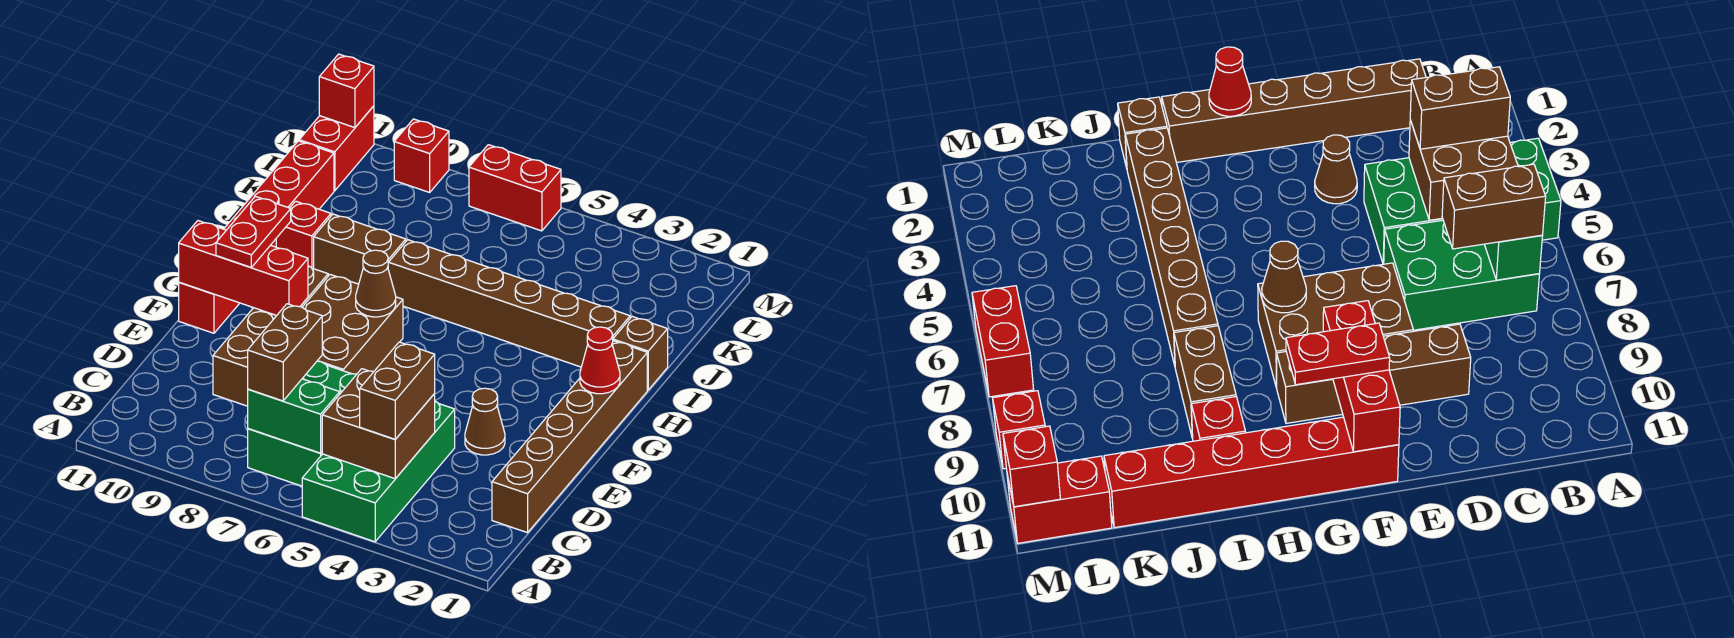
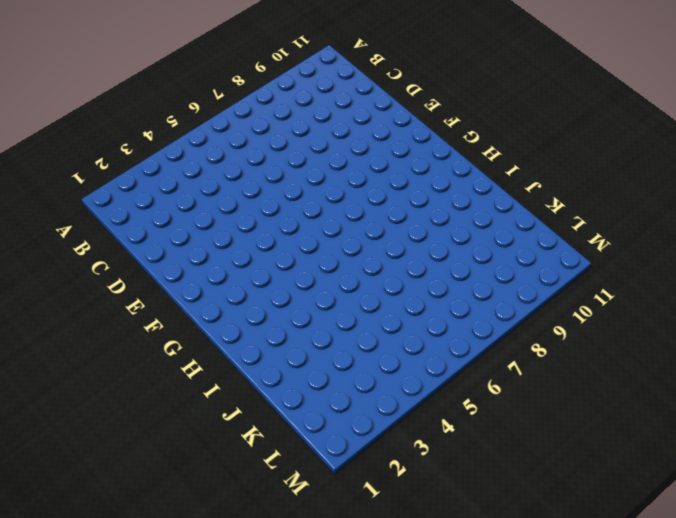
none -> green 2x4 brick [302,401,455,542]
none -> green 2x3 brick [248,361,357,486]
none -> brown 1x6 brick [492,341,647,533]

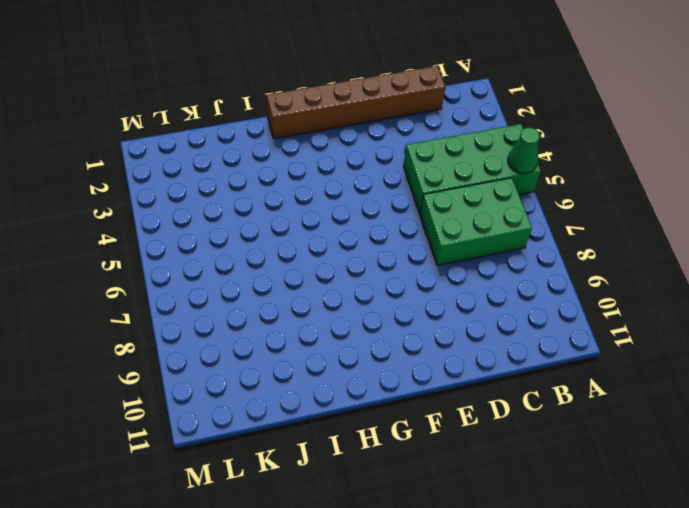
green 1x1 cone [508,128,540,174] -> none
none -> brown 1x4 brick [213,266,328,406]
none -> brown 1x1 cone [465,388,505,455]
none -> brown 2x3 brick [302,275,403,374]

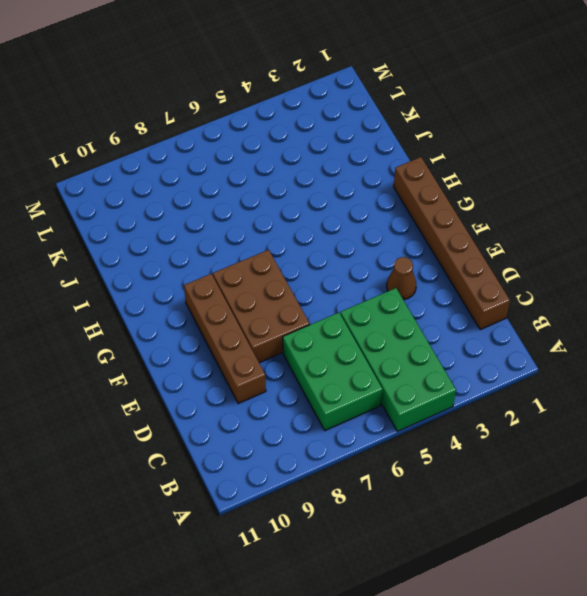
none -> red 1x6 brick [179,141,334,333]
none -> brown 1x1 brick [613,317,668,390]
none -> brown 1x6 brick [388,240,630,367]

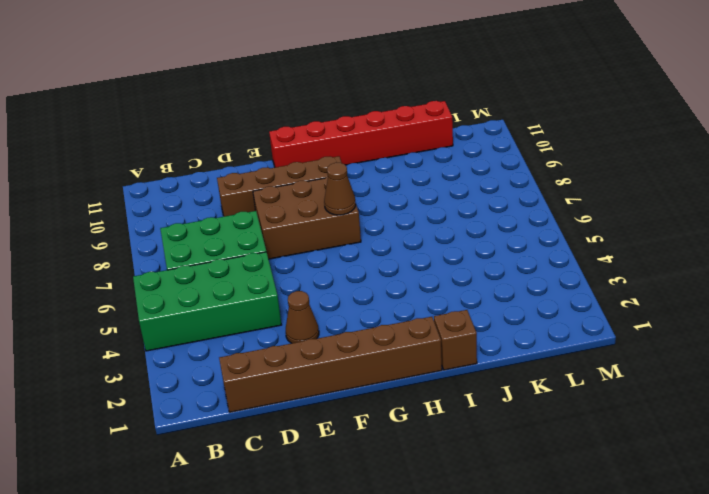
none -> brown 1x6 brick [388,240,630,367]
none -> brown 1x2 brick [314,214,406,284]
none -> red 1x1 brick [276,201,331,269]

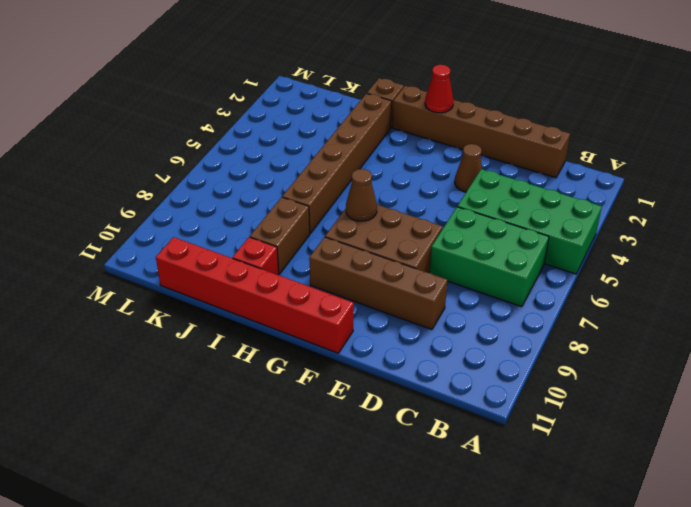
none -> red 1x2 brick [299,106,374,191]
none -> red 1x2 brick [469,145,561,231]
none -> red 1x1 brick [394,119,449,192]

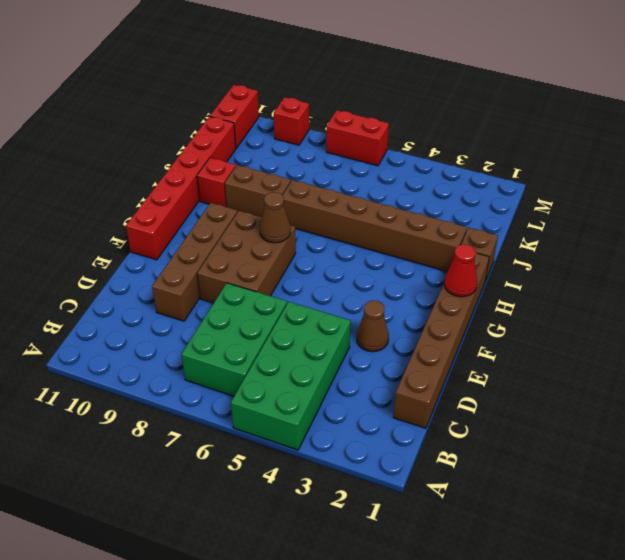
none -> brown 2x2 brick [322,369,435,479]
none -> green 1x2 brick [248,379,340,453]
none -> red 1x3 brick [179,221,308,316]

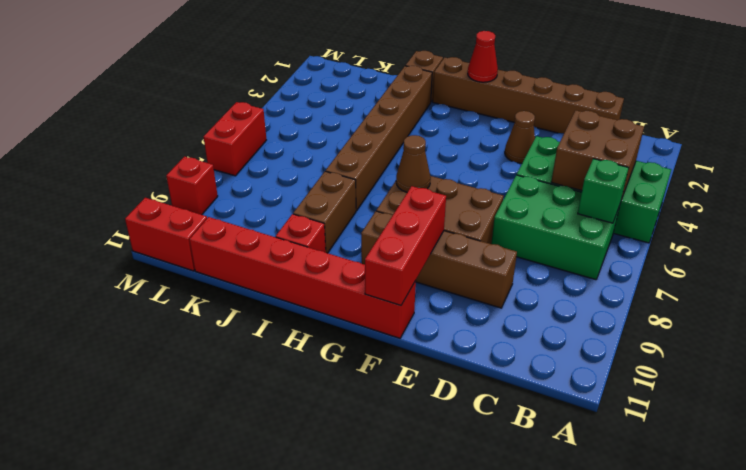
green 1x1 brick [578,159,629,223] -> green 1x2 brick [248,379,340,453]
none -> red 1x1 brick [319,54,374,128]
none -> brown 1x2 brick [360,342,435,439]
none -> brown 1x2 brick [248,304,322,401]

